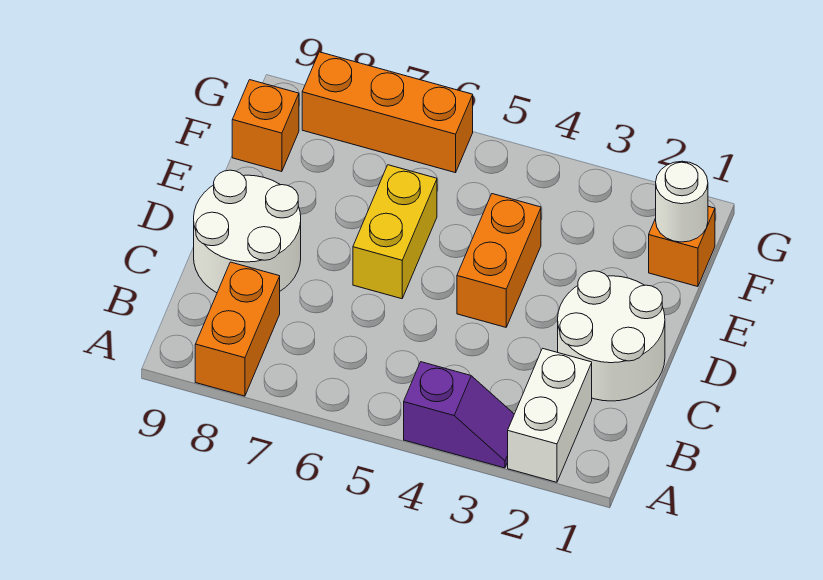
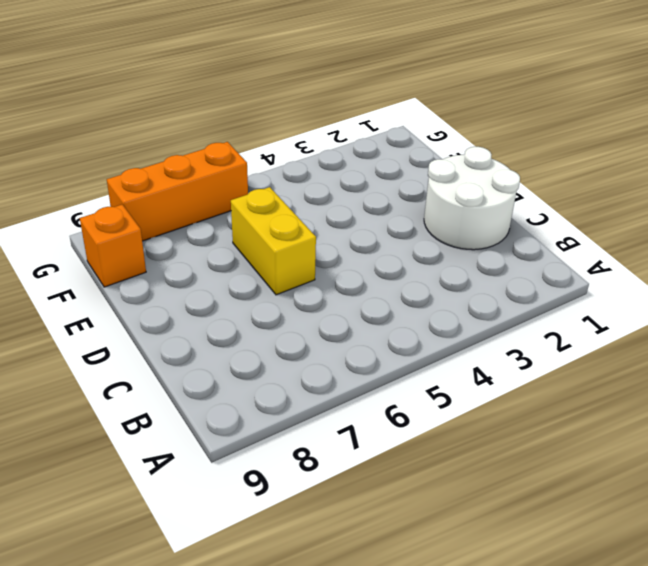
none -> white 1x2 brick [508,348,592,482]
none -> purple 1x2 slope [404,362,514,468]

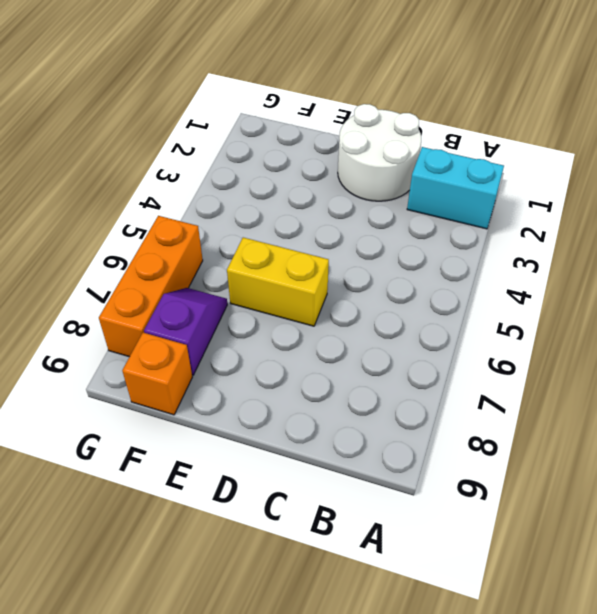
cyan 1x2 brick [407,147,504,229] -> white 1x2 brick [508,348,592,482]
purple 1x2 slope [144,288,227,375] -> purple 1x2 slope moved to [404,362,514,468]
none -> orange 1x2 brick [195,262,280,396]
none -> white 2x2 round brick [194,170,301,293]

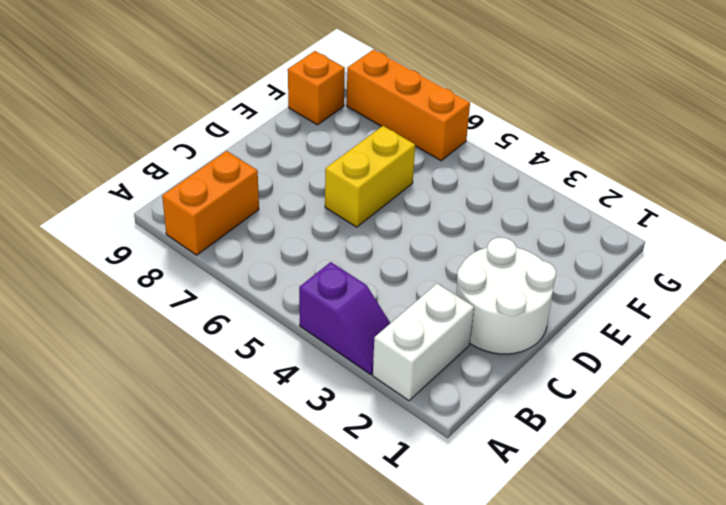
none -> white 2x2 round brick [194,170,301,293]
none -> orange 1x2 brick [457,194,541,327]

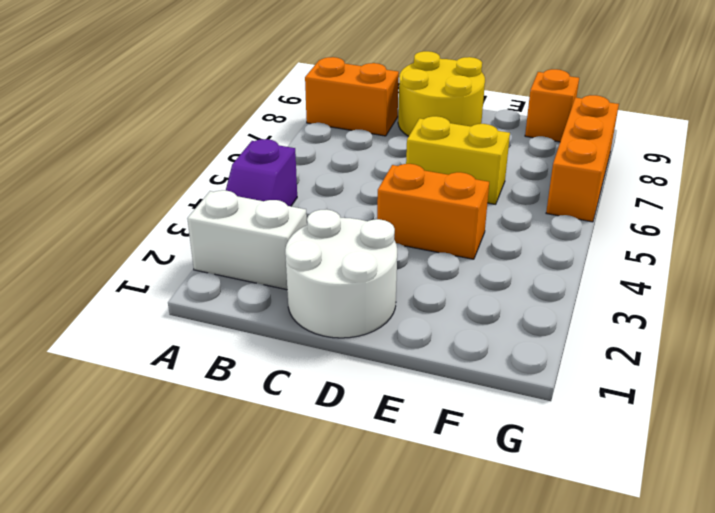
yellow 2x2 round brick [398,51,485,136] -> white 2x2 round brick [194,170,301,293]
none -> orange 1x1 brick [649,206,715,287]
none -> white 1x1 round brick [656,161,708,242]

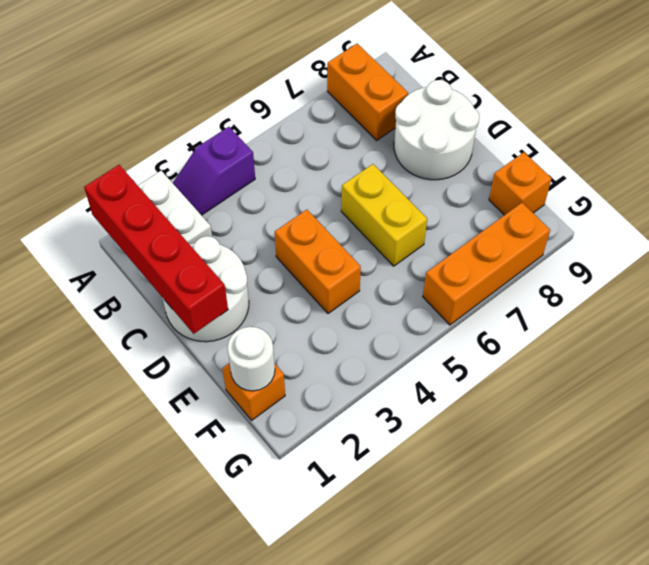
red 1x4 brick [84,165,228,334] -> none

